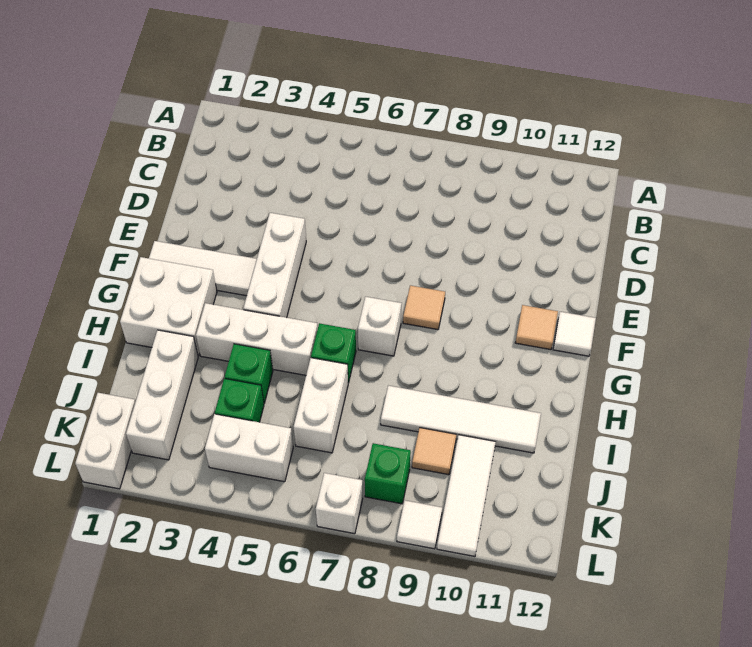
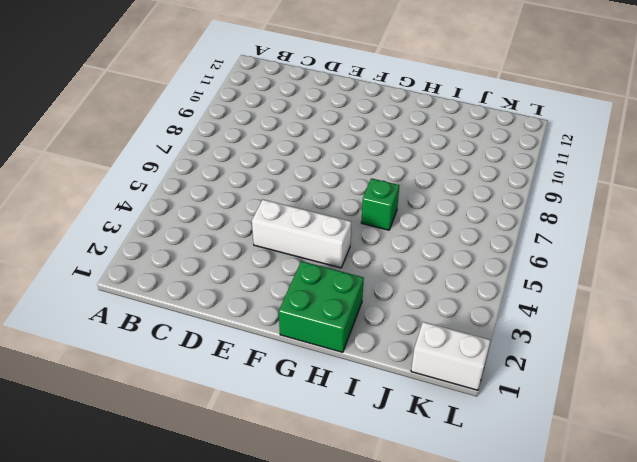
green 2x2 brick [279,261,364,352] -> white 2x2 brick [120,257,217,356]
none -> white 1x3 tile [149,241,257,296]
none -> tan 1x1 tile [403,285,445,330]
none -> tan 1x1 tile [515,305,558,350]

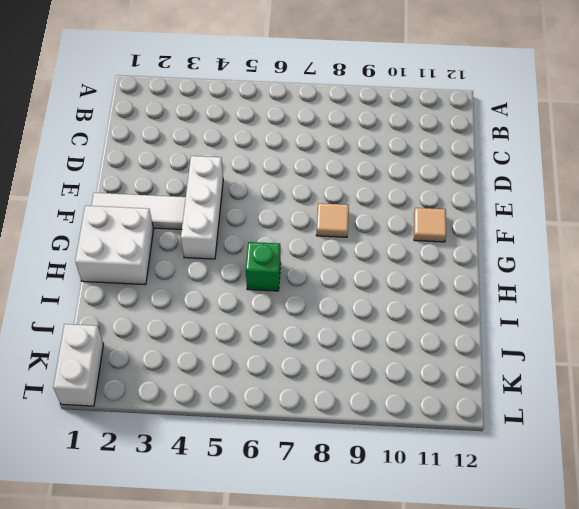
none -> white 1x1 tile [553,312,596,356]
none -> white 1x1 brick [358,297,402,356]
none -> white 1x3 brick [196,303,318,375]

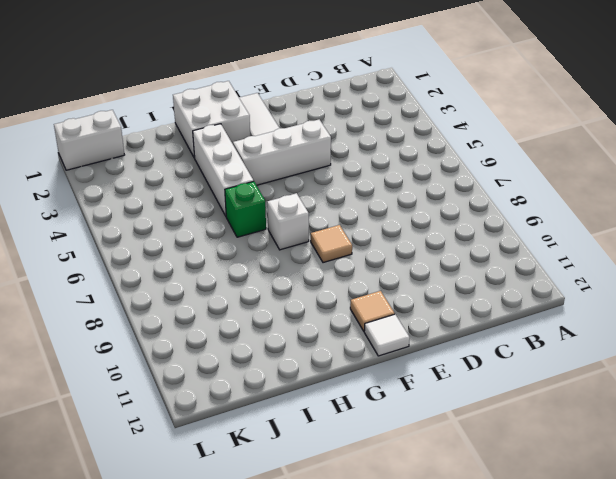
none -> white 1x3 brick [126,330,198,460]
none -> green 1x1 brick [225,344,273,403]
none -> white 1x2 brick [294,358,348,453]

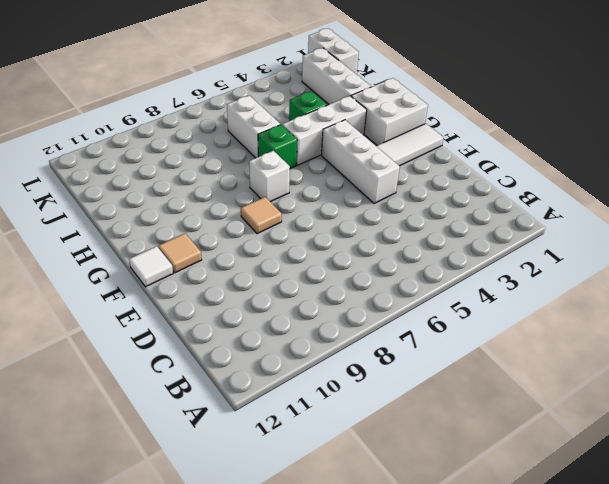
none -> white 1x4 tile [381,386,541,453]
none -> green 1x1 brick [215,378,264,422]
none -> tan 1x1 tile [412,428,456,475]

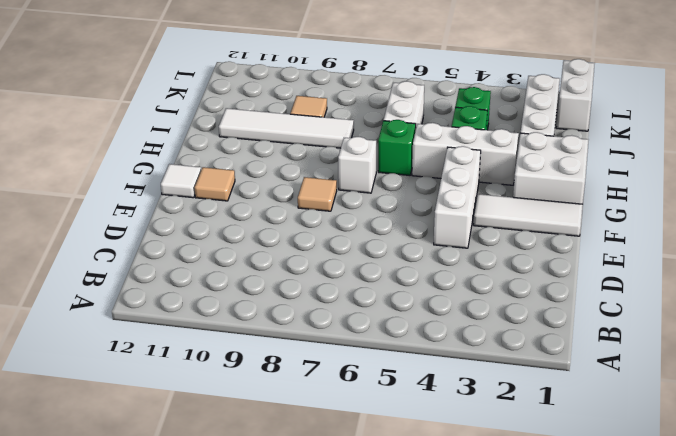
none -> white 1x3 tile [437,435,496,556]
none -> white 1x2 brick [205,414,293,482]
none -> green 1x1 brick [365,443,411,504]

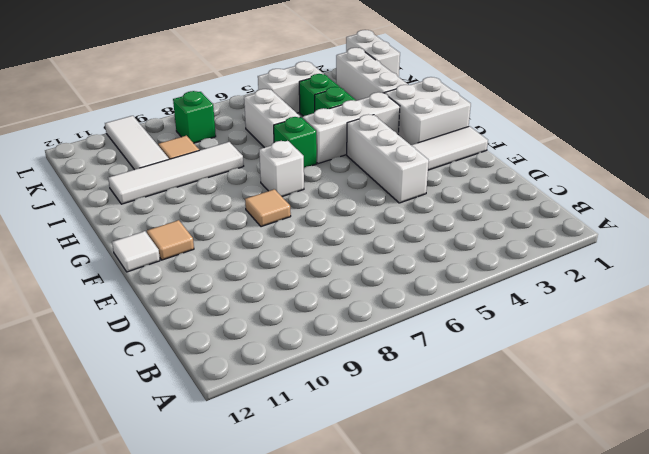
none -> white 1x1 brick [316,473,363,534]
none -> white 1x1 tile [397,500,442,549]

